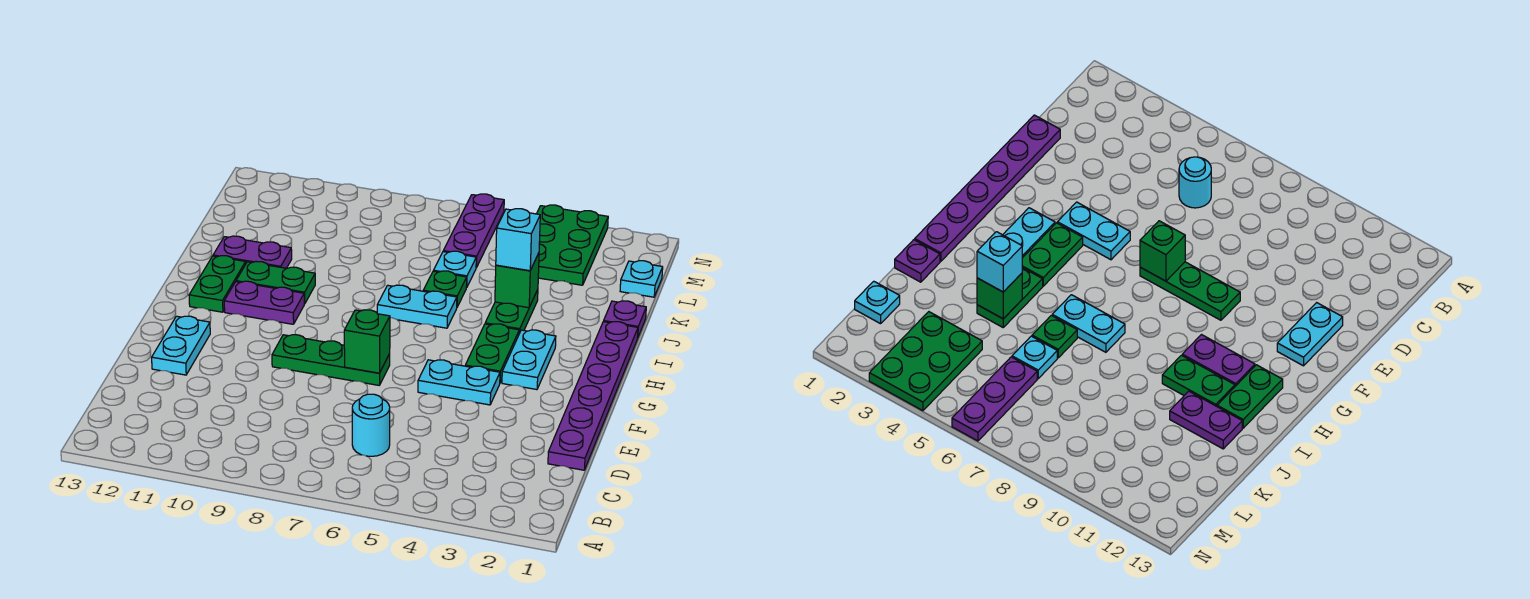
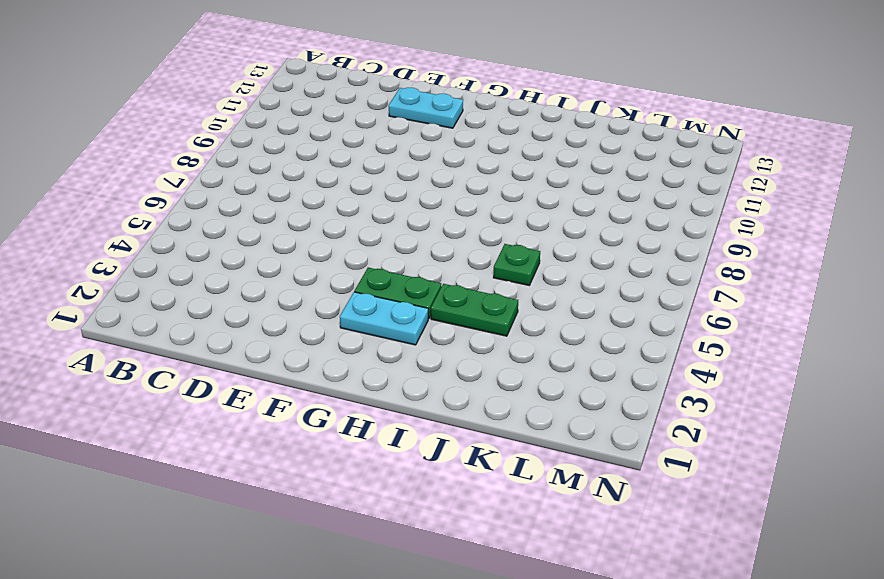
none -> cyan 1x1 round brick [352,394,390,456]
none -> purple 1x6 plate [548,322,638,470]
none -> cyan 1x2 plate [418,360,500,405]

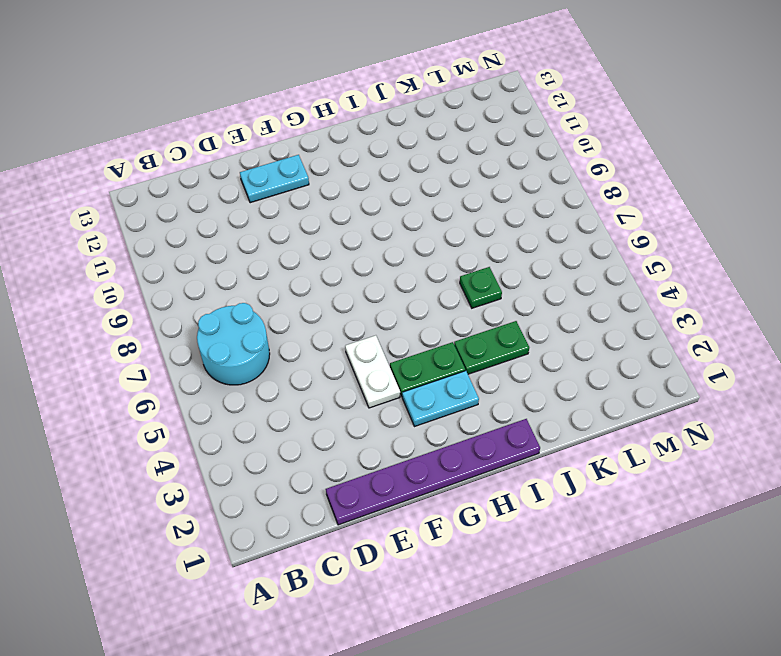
cyan 2x2 round brick [197,303,270,385] -> cyan 1x1 round brick [352,394,390,456]
white 1x2 plate [345,335,400,408] -> cyan 1x2 plate [418,360,500,405]
none -> green 1x3 plate [272,335,390,385]
none -> purple 1x2 plate [224,281,304,324]
none -> green 1x2 plate [189,256,246,312]

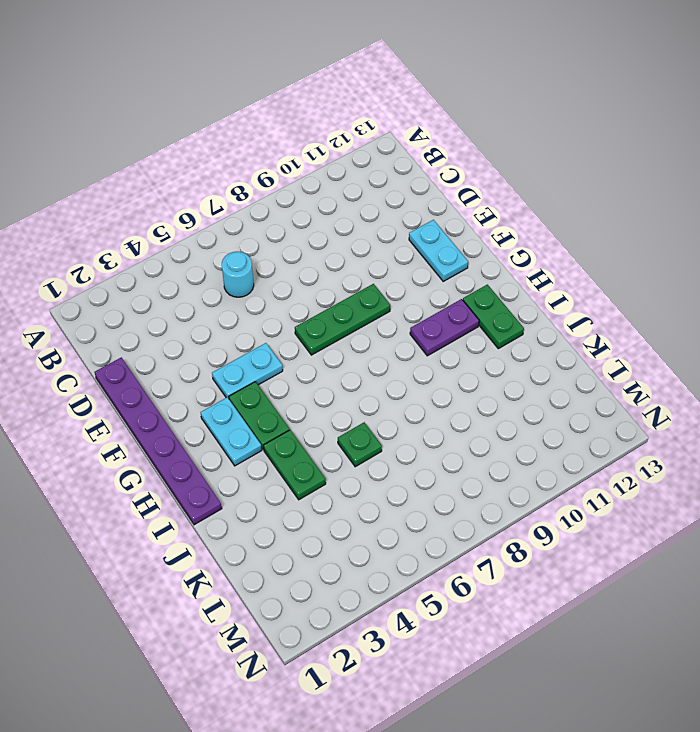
none -> cyan 1x2 plate [377,285,457,328]
none -> green 1x2 plate [236,262,315,304]
none -> purple 1x1 plate [604,301,646,338]

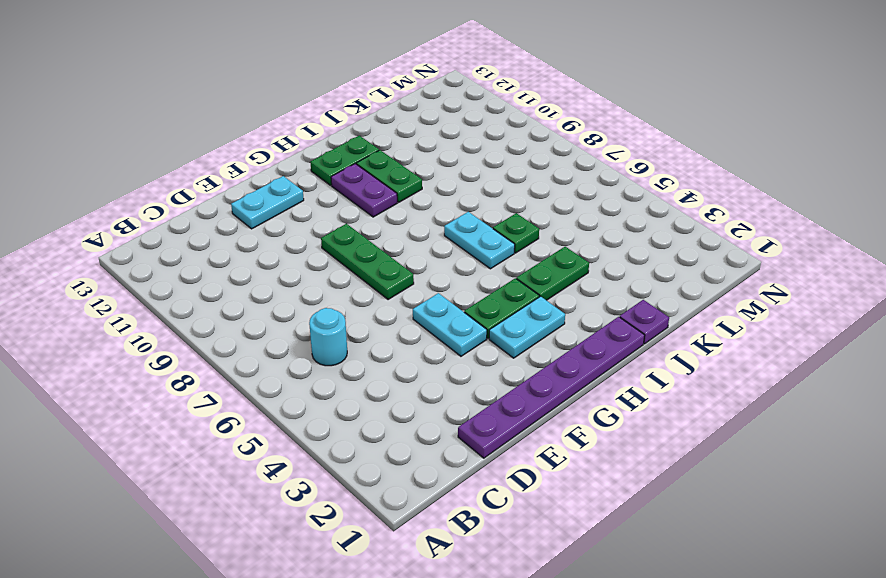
none -> purple 1x2 plate [213,236,292,268]
none -> cyan 1x1 plate [433,251,476,288]
none -> cyan 1x1 plate [620,261,663,297]

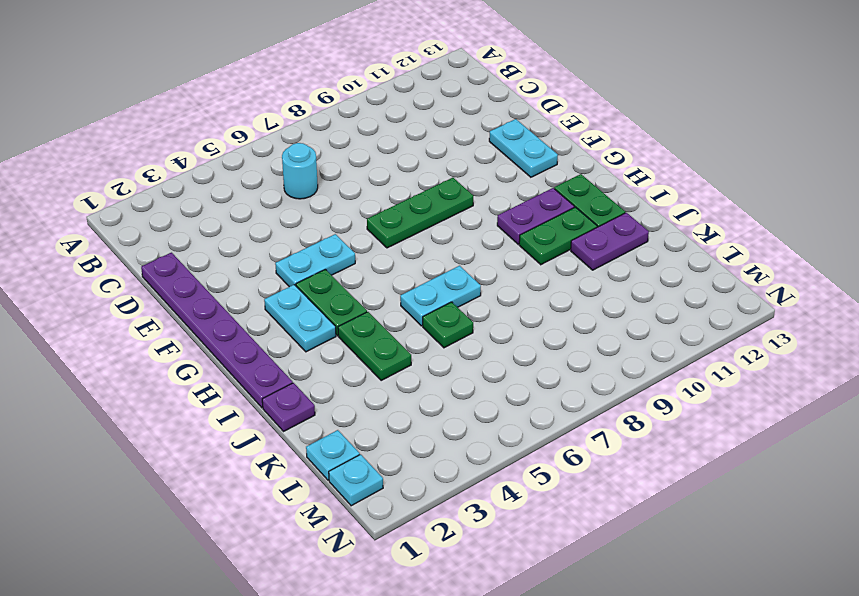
cyan 1x1 plate [329,454,383,506] -> cyan 1x1 plate moved to [433,251,476,288]
none -> green 2x3 plate [537,205,608,285]
none -> purple 1x3 plate [443,194,504,268]
none -> green 1x1 brick [344,310,390,373]

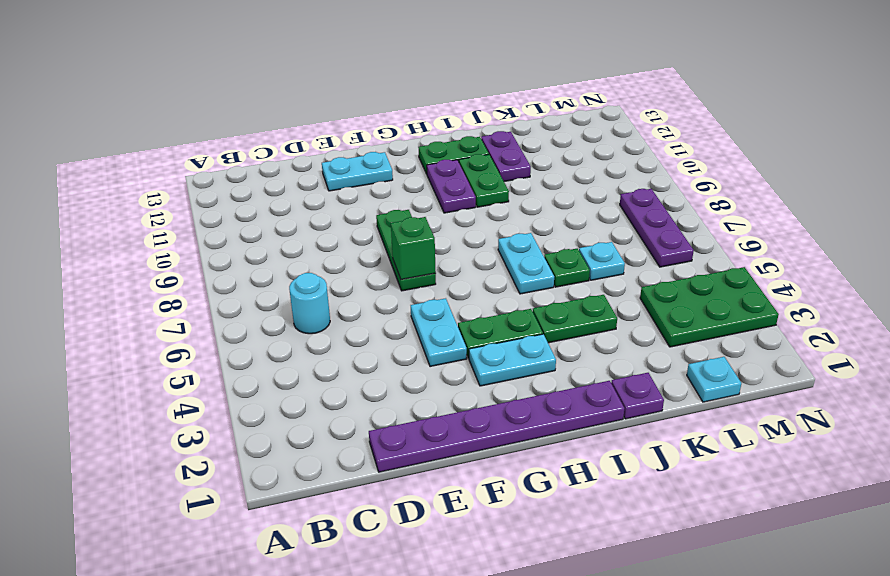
purple 1x3 plate [620,189,694,267] -> purple 1x3 plate turned to [443,194,504,268]
none -> green 1x1 brick [495,253,539,308]
none -> cyan 1x1 brick [496,209,540,271]

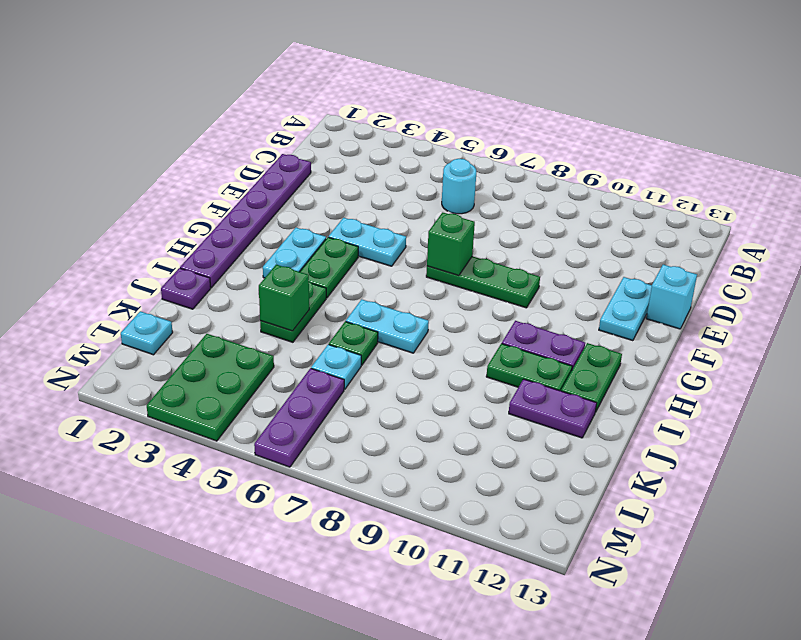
cyan 1x1 brick [646,265,697,329] -> cyan 1x1 brick moved to [496,209,540,271]

